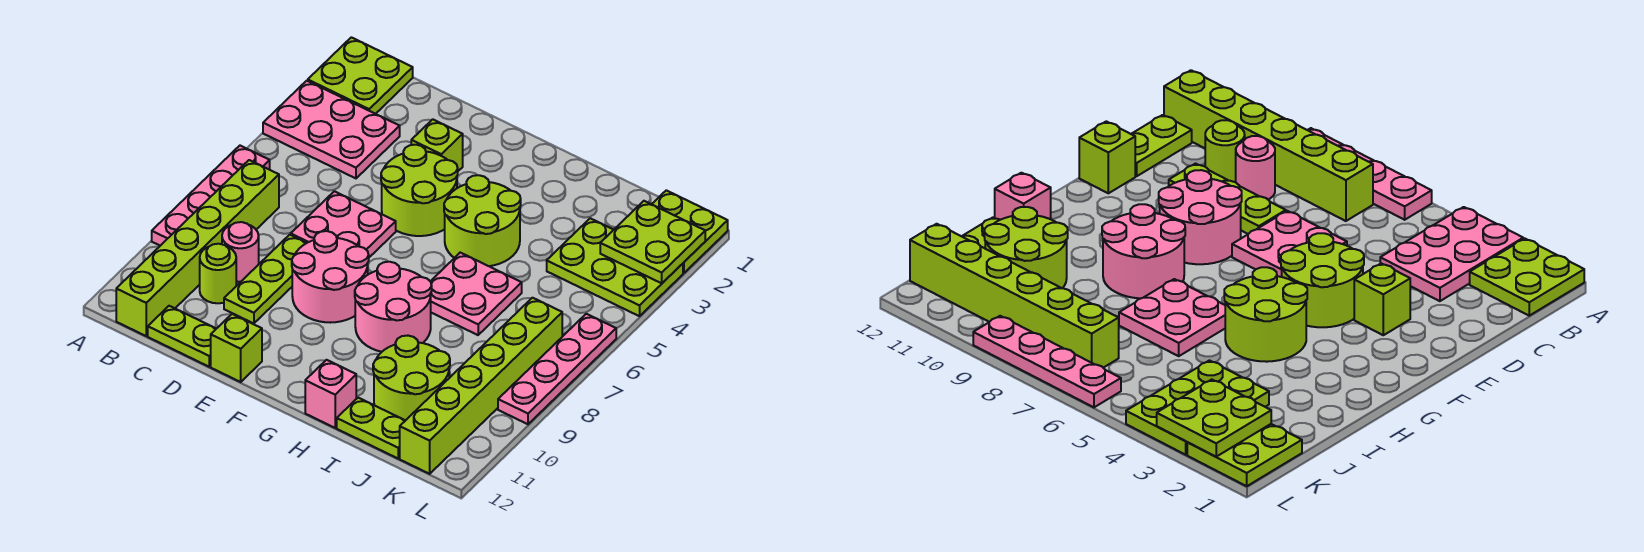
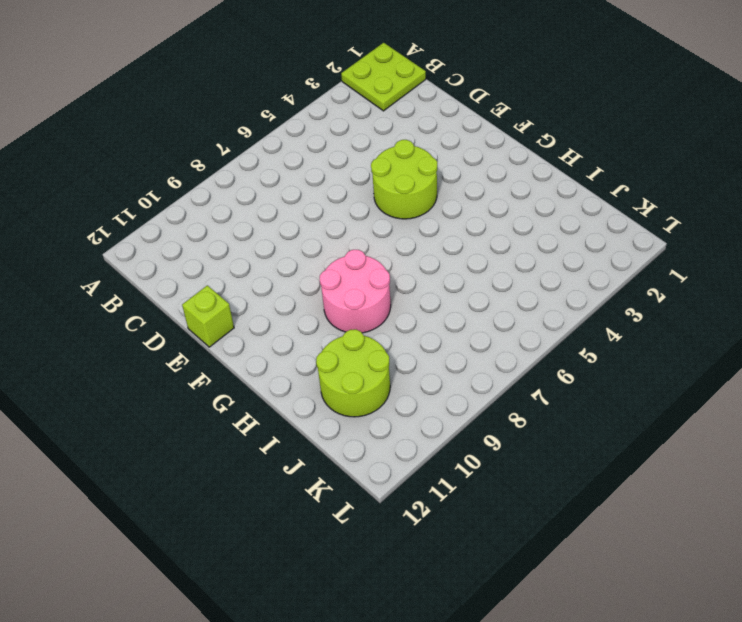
none -> pink 2x3 plate [263,81,400,178]
none -> pink 1x4 plate [152,146,270,246]
none -> lime 1x6 brick [116,160,279,336]

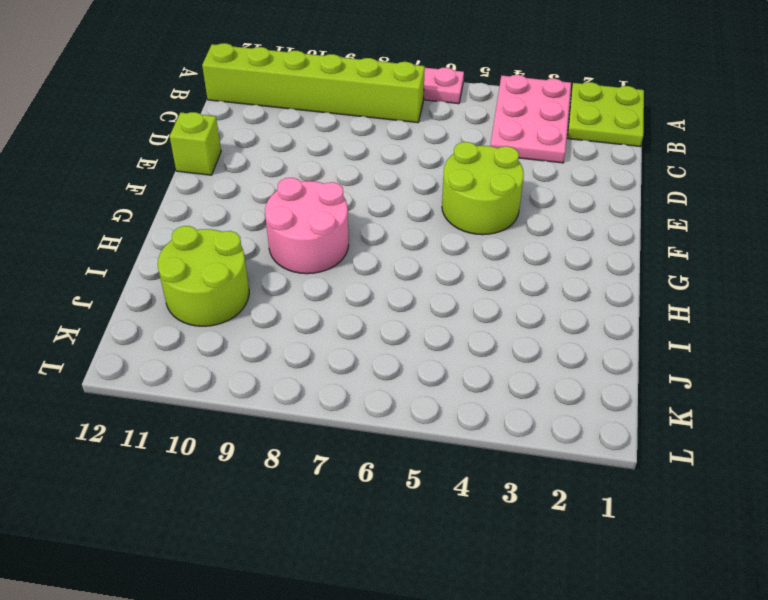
none -> pink 1x1 round brick [222,222,259,282]
none -> lime 1x1 round brick [200,244,236,303]
none -> lime 1x2 plate [148,306,216,367]

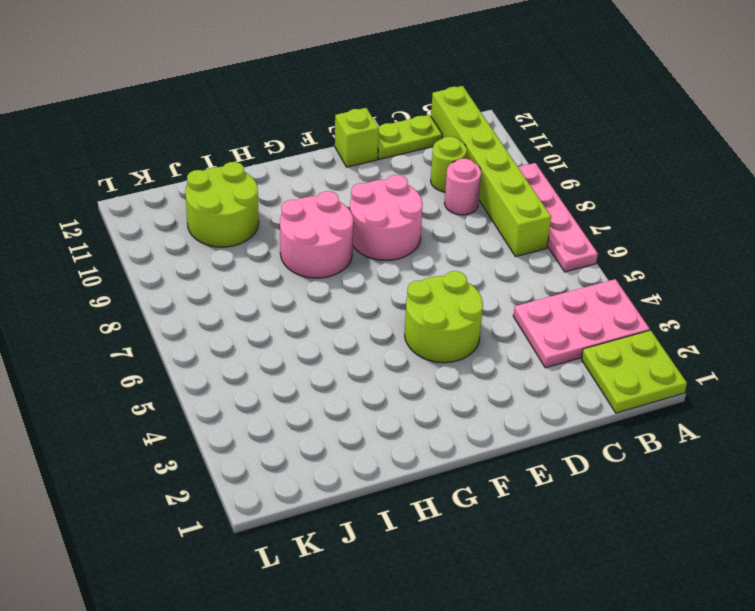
none -> pink 2x2 plate [291,191,396,257]
none -> lime 1x3 plate [224,235,306,324]
none -> lime 1x1 brick [411,119,463,171]

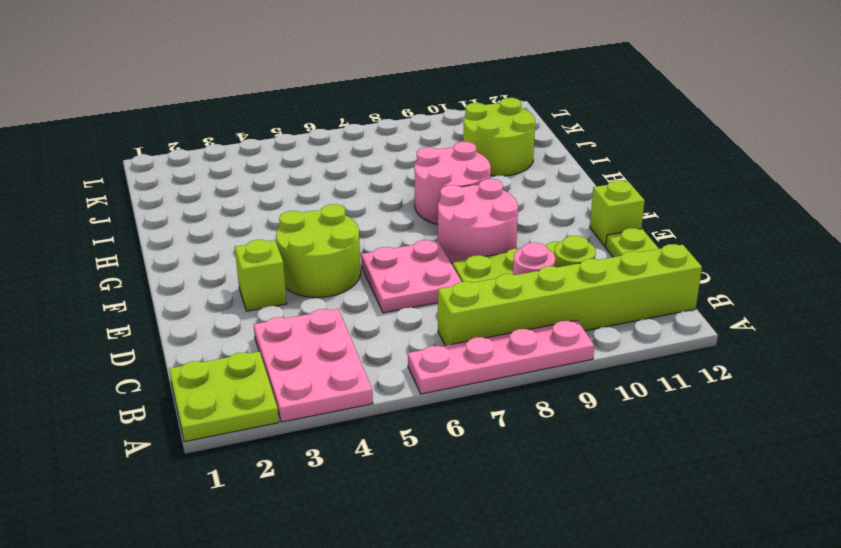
none -> lime 2x2 round brick [444,175,521,266]
none -> pink 2x2 plate [431,253,522,335]
none -> pink 1x1 brick [305,360,356,428]

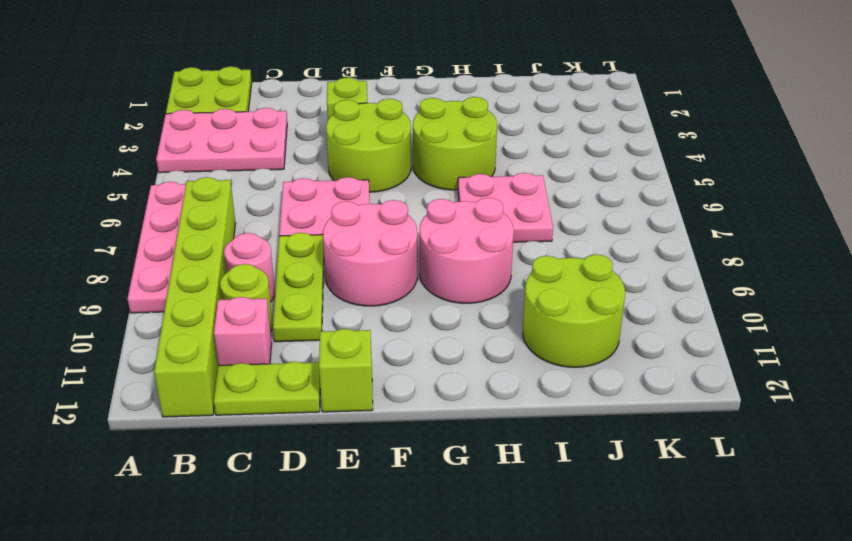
pink 1x1 brick [214,297,272,365] -> pink 1x1 brick moved to [305,360,356,428]
none -> lime 1x2 plate [337,398,405,458]
none -> lime 2x3 plate [547,218,683,316]
none -> lime 2x2 plate [652,190,728,273]

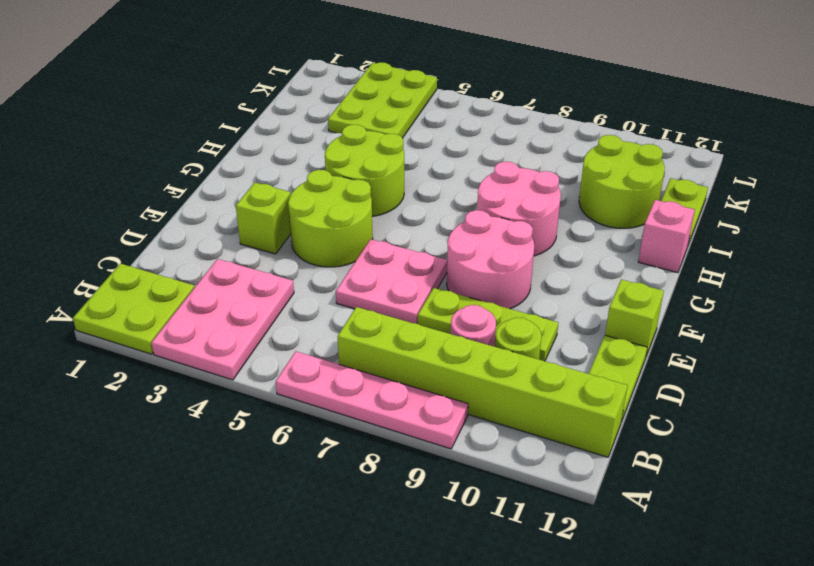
none -> pink 2x2 plate [431,253,522,335]
none -> lime 2x2 plate [652,190,728,273]
none -> lime 1x6 brick [400,298,562,474]

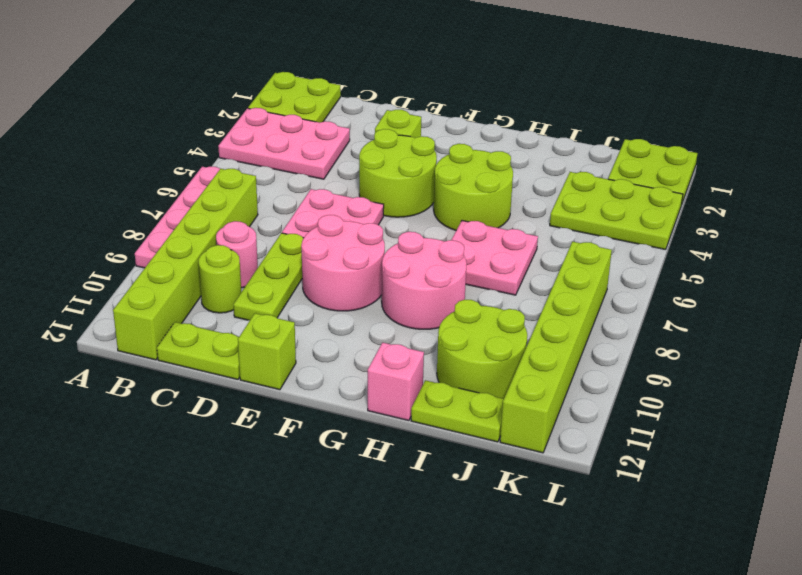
none -> pink 1x4 plate [498,314,616,424]
none -> lime 2x2 plate [600,201,705,283]

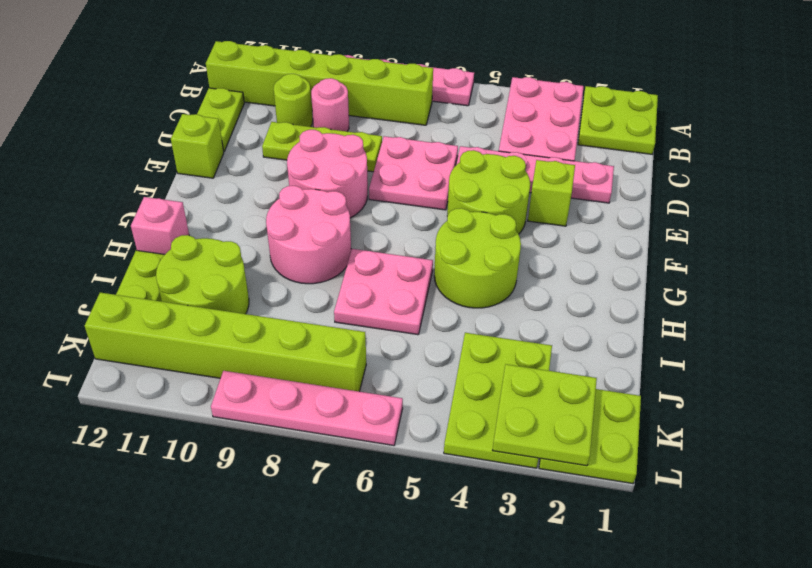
pink 1x4 plate [456,146,614,203] -> none

